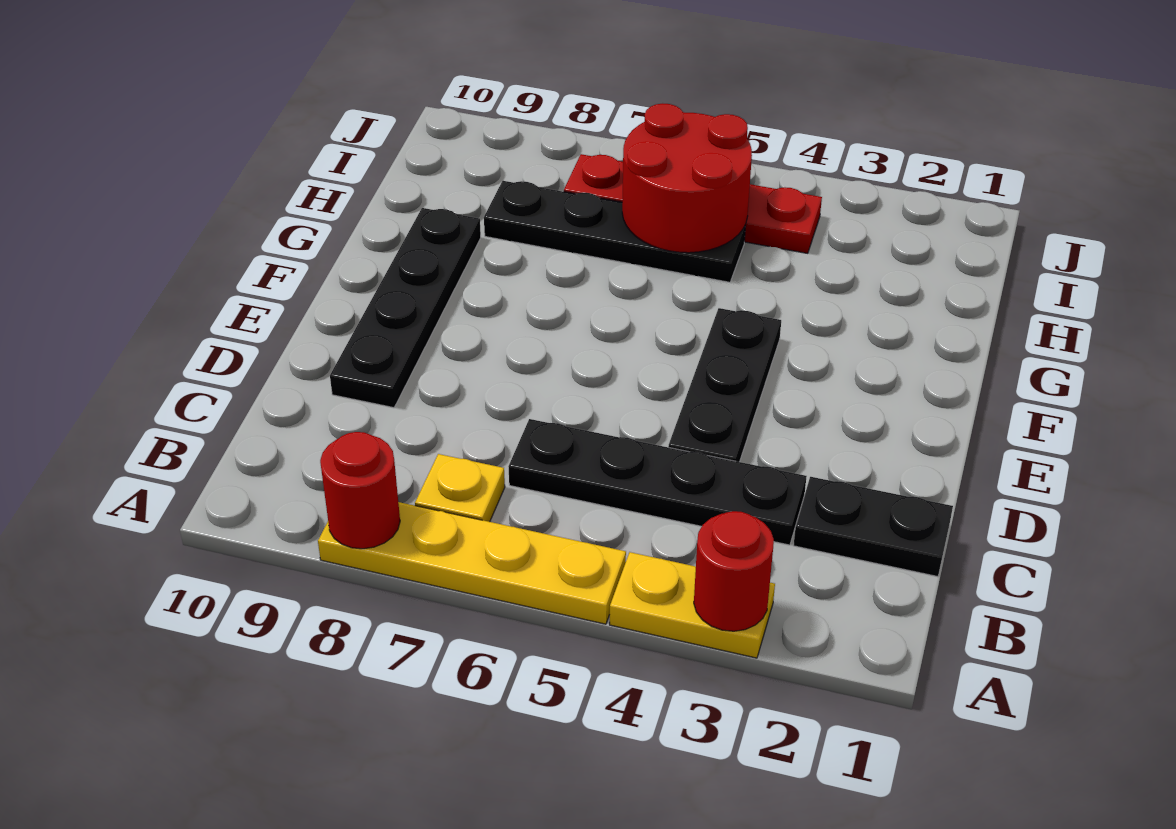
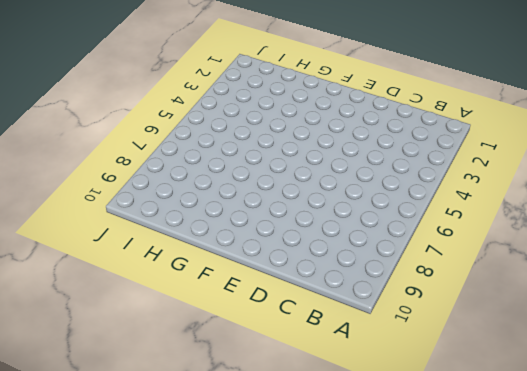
none -> yellow 1x2 plate [610,552,775,658]
none -> yellow 1x4 plate [318,502,626,624]
none -> yellow 1x1 plate [415,454,505,522]

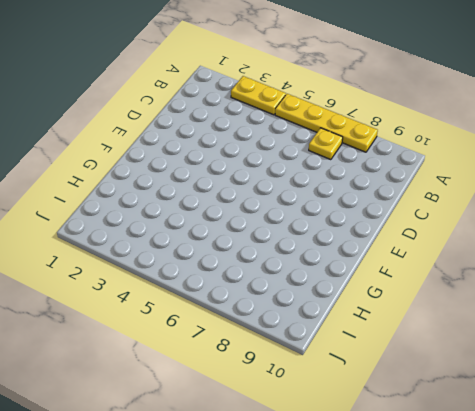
none -> black 1x2 plate [794,477,953,577]
none -> black 1x4 plate [508,419,807,545]
none -> black 1x3 plate [668,308,781,462]

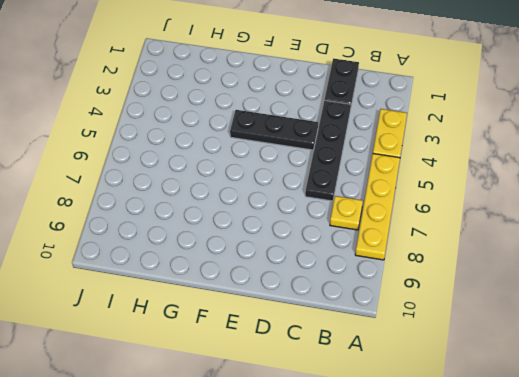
none -> black 1x4 plate [330,208,481,408]
none -> black 1x4 plate [484,181,746,282]
none -> red 1x4 plate [564,154,822,253]

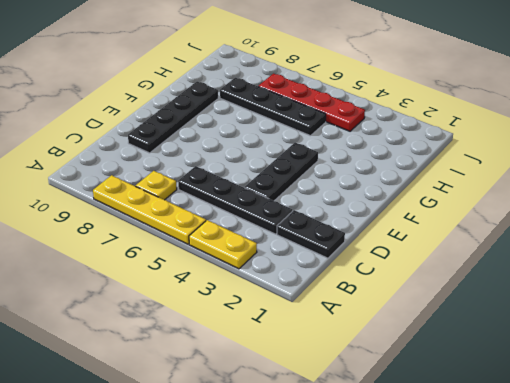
none -> red 1x1 round brick [694,511,774,631]
none -> red 1x1 round brick [320,432,400,549]
none -> red 2x2 round brick [622,103,752,253]

